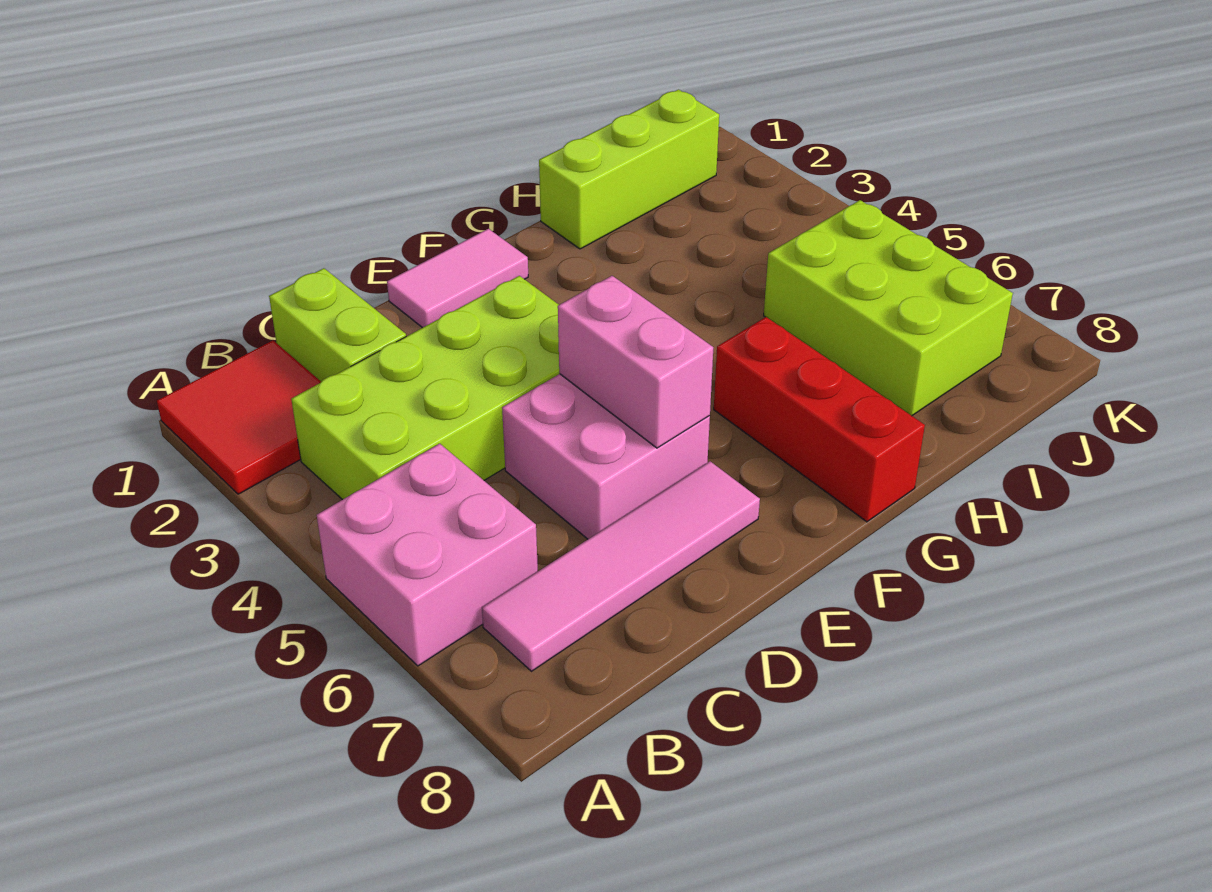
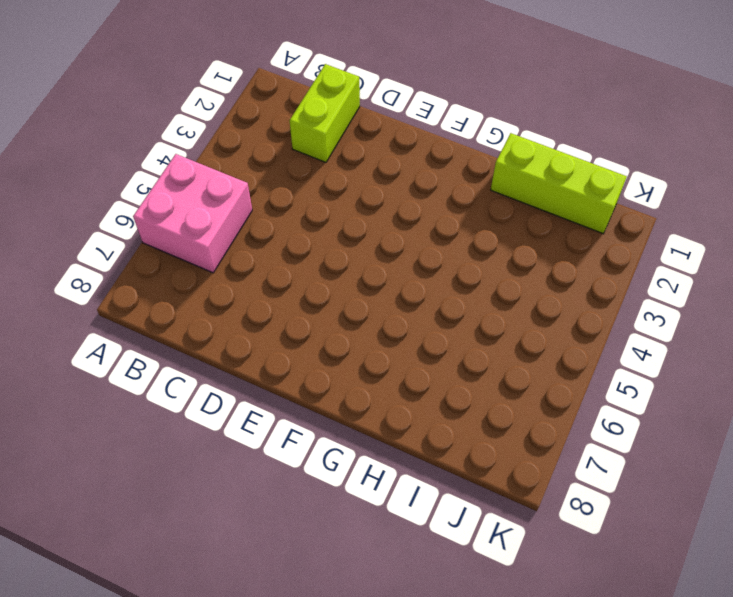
none -> red 2x2 tile [157,340,321,494]
none -> lime 2x4 brick [291,276,559,500]

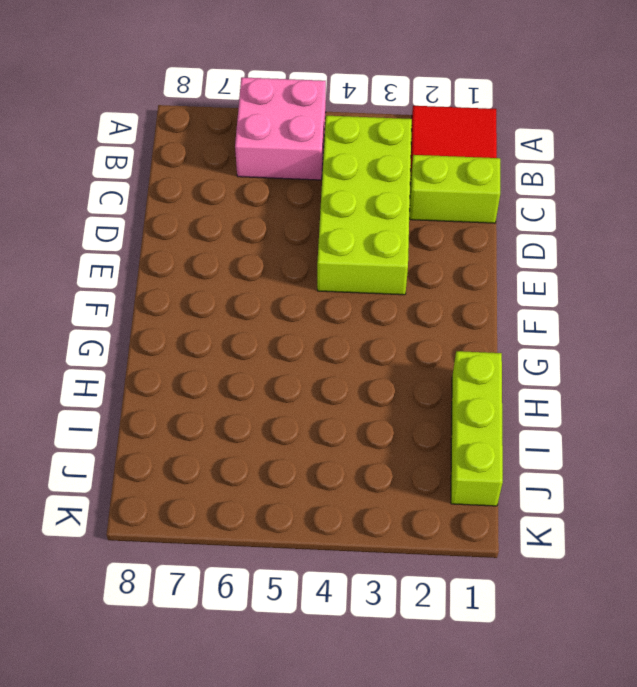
none -> pink 1x4 tile [482,461,760,671]
none -> pink 2x2 brick [502,374,710,539]

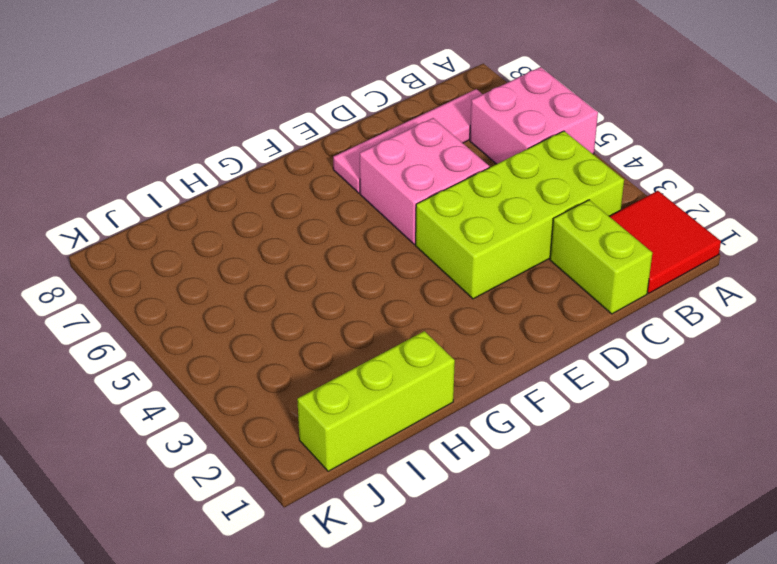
none -> pink 1x2 tile [387,229,528,328]
none -> red 1x3 brick [714,317,925,522]

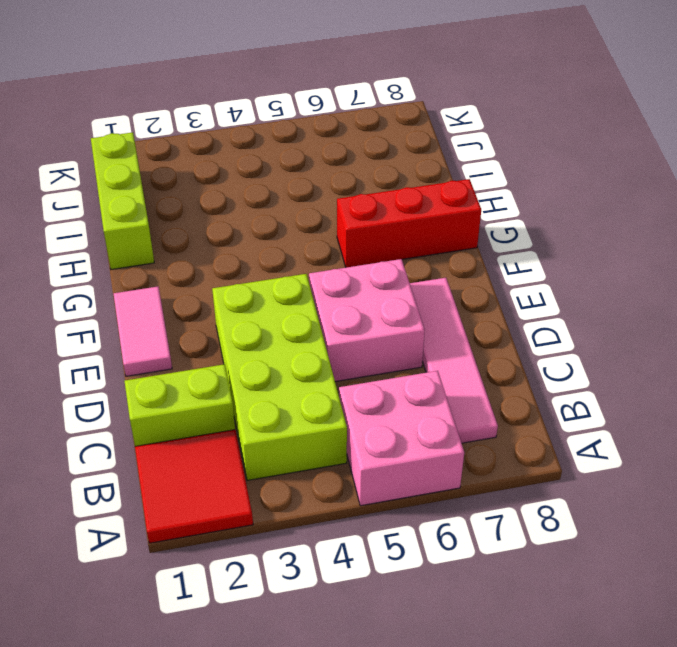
none -> lime 2x3 brick [764,200,1013,416]
none -> pink 1x2 brick [558,276,713,448]

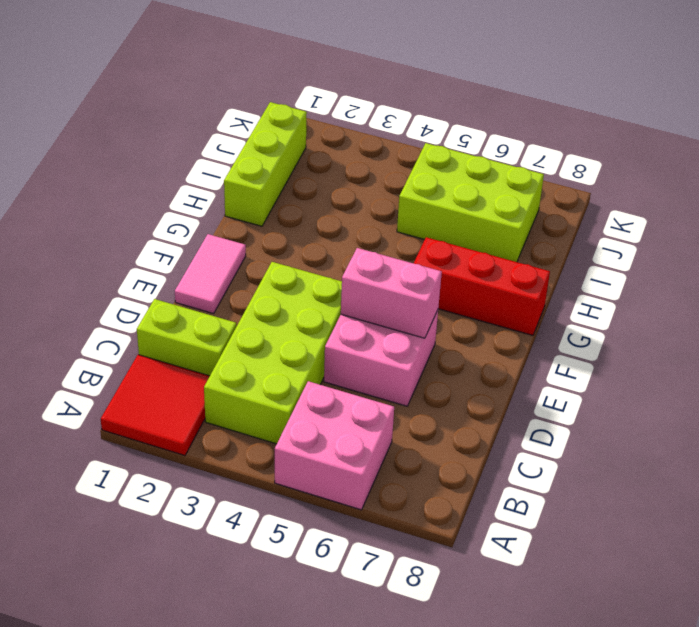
none -> pink 1x4 tile [482,461,760,671]

